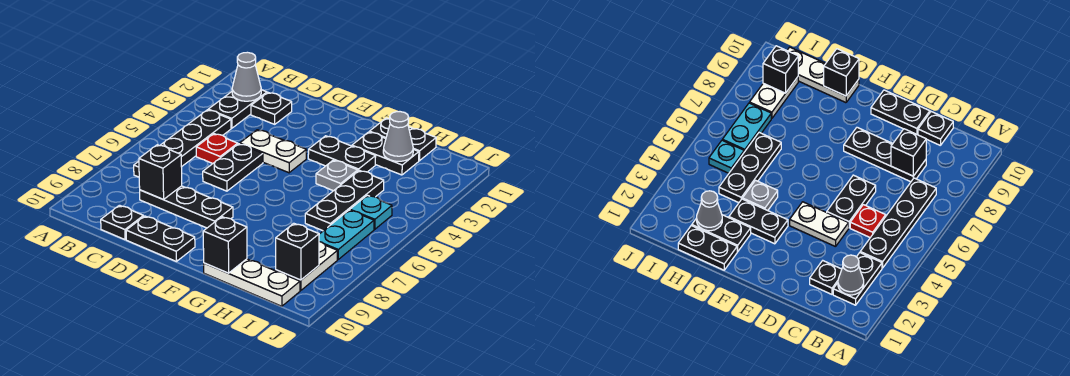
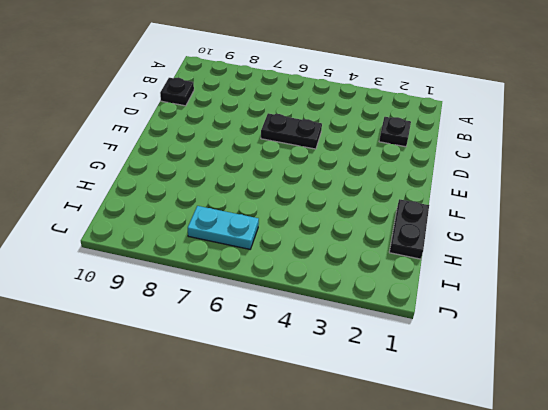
none -> black 1x2 plate [208,90,267,128]
none -> black 1x4 plate [134,110,231,177]
none -> red 1x1 plate [196,134,238,163]

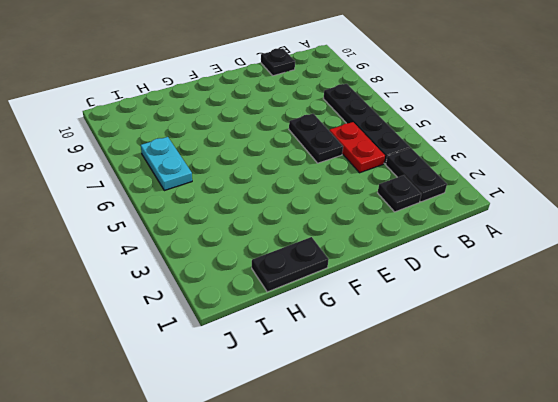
red 1x2 plate [329,122,385,173] -> red 1x1 plate [196,134,238,163]
none -> black 1x3 plate [140,186,233,228]
none -> white 1x2 plate [240,130,306,173]
none -> black 1x2 plate [126,216,195,262]

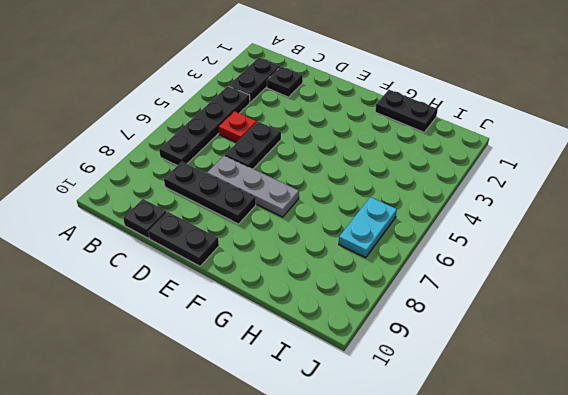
grey 1x3 plate [207,155,299,217] -> none
none -> white 1x2 plate [240,130,306,173]
none -> black 1x2 plate [308,136,376,172]
none -> black 1x2 plate [352,132,419,175]

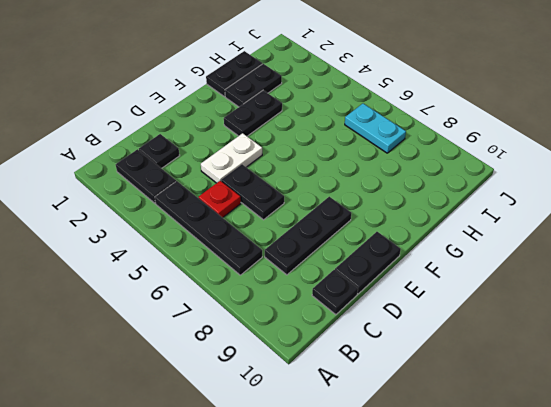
none -> grey 1x1 plate [316,160,358,191]
none -> white 1x3 plate [204,259,300,306]
none -> black 1x3 plate [305,170,384,231]

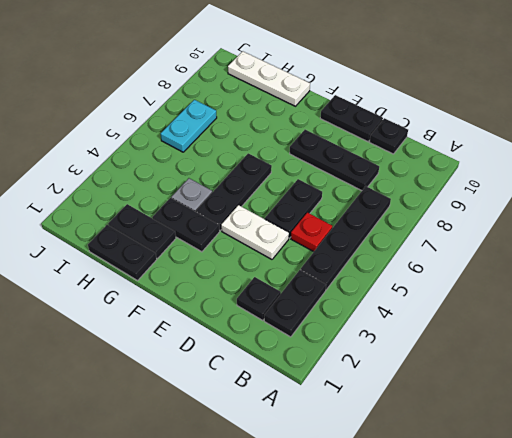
black 1x3 plate [196,153,272,231] -> black 1x3 plate moved to [305,170,384,231]
none -> cyan 1x1 plate [350,195,392,229]
none -> white 1x2 plate [276,242,337,291]
none -> grey 1x1 cone [232,52,261,101]

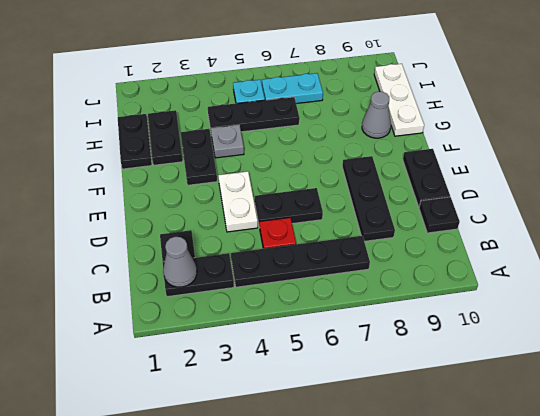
grey 1x1 cone [362,91,391,138] -> grey 1x1 cone moved to [383,112,413,161]
none -> white 1x2 plate [276,242,337,291]
none -> black 1x1 brick [139,145,182,199]
none -> black 1x1 brick [203,217,247,273]

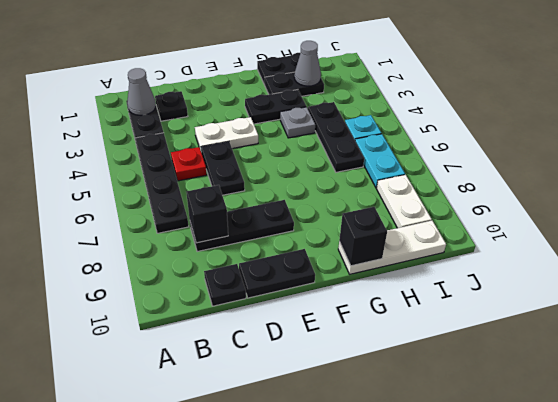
none -> black 1x1 brick [276,223,319,280]

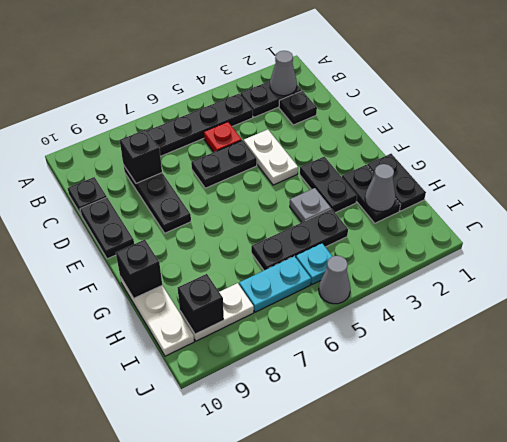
grey 1x1 cone [319,256,351,304] -> none

